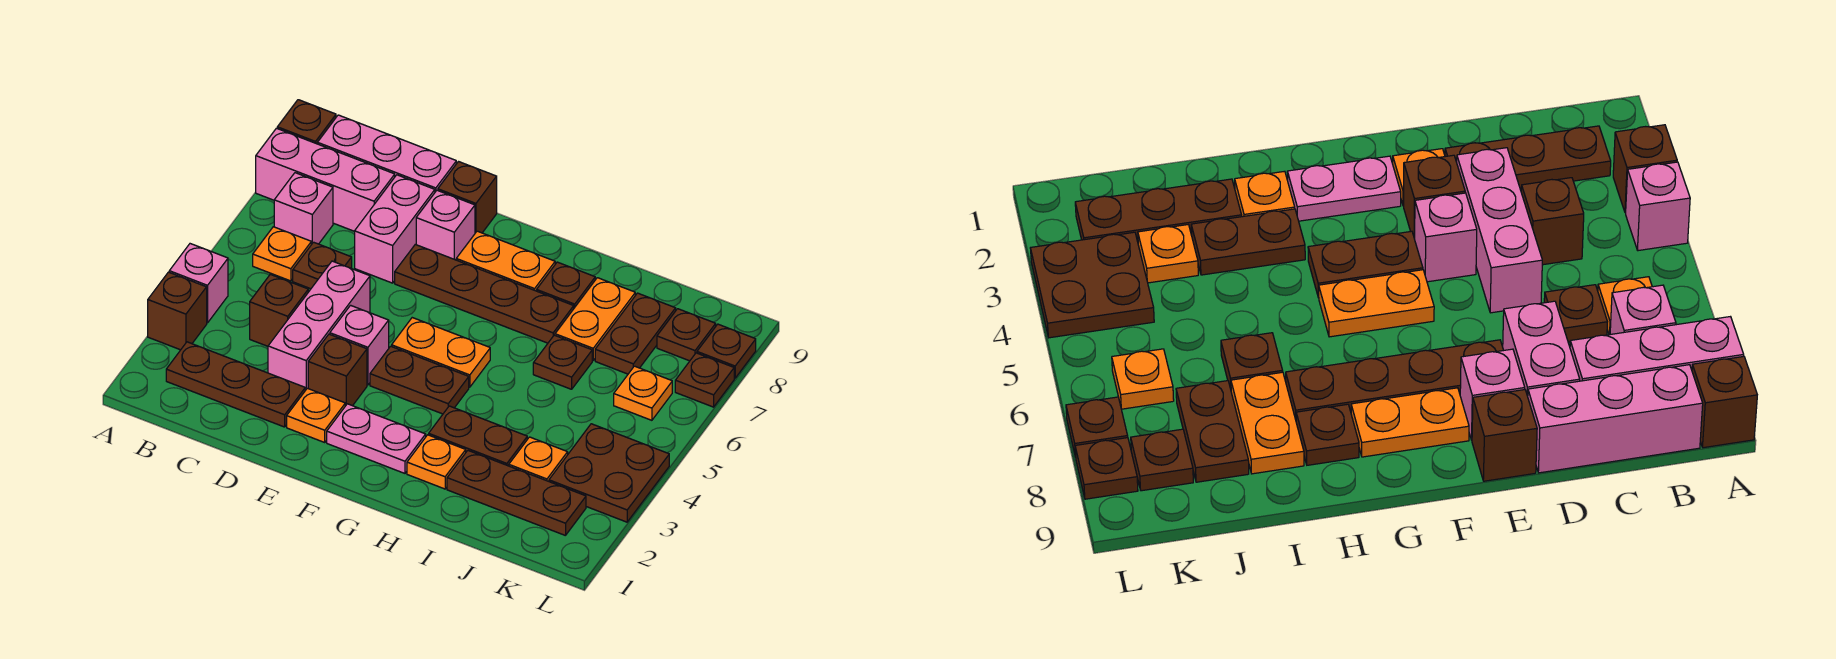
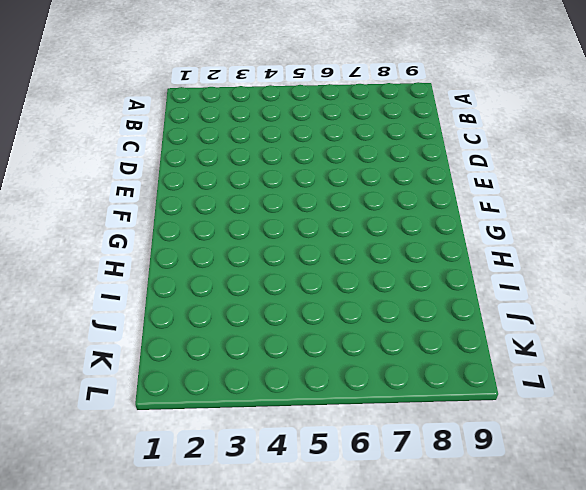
none -> brown 1x1 brick [148,272,207,350]
none -> pink 1x1 brick [169,244,228,323]
none -> pink 1x3 brick [256,128,395,231]
none -> brown 1x1 brick [277,100,336,144]

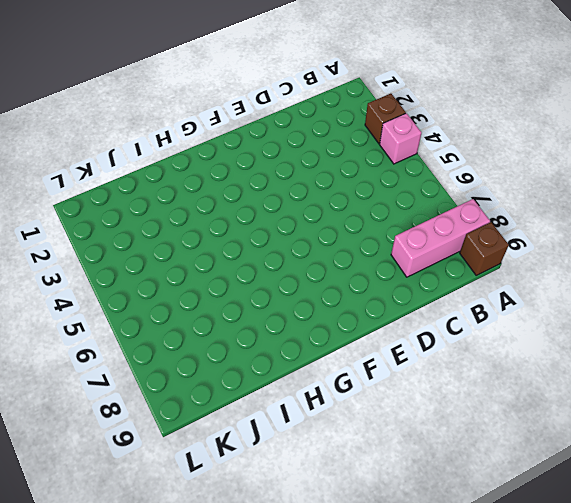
none -> brown 1x3 plate [166,342,305,427]
none -> orange 1x1 plate [253,227,311,281]
none -> pink 1x1 brick [274,173,333,245]
none -> pink 1x3 brick [317,115,456,192]

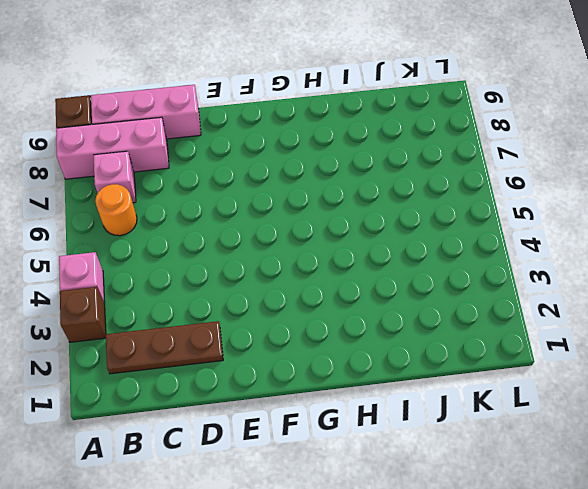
orange 1x1 round brick [95,184,137,236] -> orange 1x1 plate [253,227,311,281]
none -> brown 1x1 brick [250,274,308,346]
none -> brown 1x1 plate [293,242,352,289]
none -> pink 1x3 brick [268,261,370,390]
none -> pink 1x2 brick [355,175,435,283]

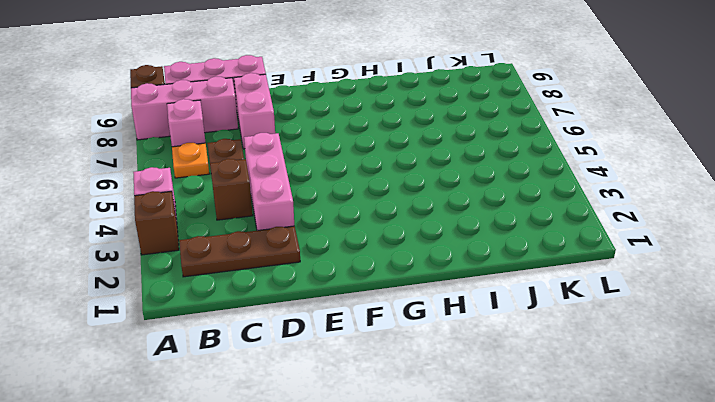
none -> orange 1x1 plate [287,388,345,442]
none -> brown 1x1 brick [308,334,367,406]
none -> pink 1x1 brick [330,305,389,385]
none -> brown 1x4 plate [395,244,574,343]

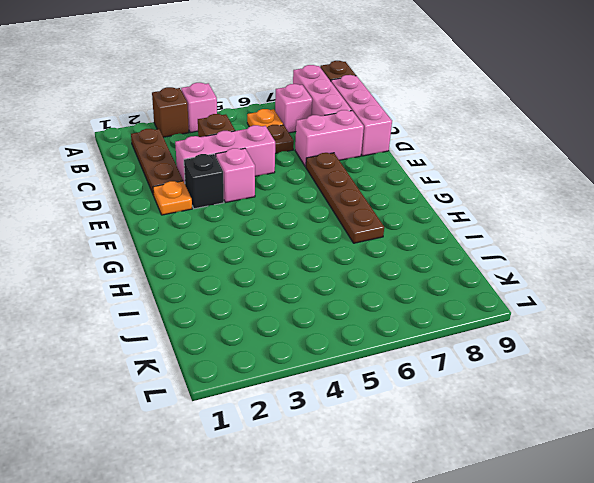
black 1x1 brick [184,154,224,209] -> brown 1x1 brick [308,334,367,406]
none -> pink 1x1 brick [416,190,475,260]
none -> brown 1x1 brick [438,162,497,233]
none -> pink 1x2 plate [327,404,426,473]
none -> brown 1x2 plate [370,346,469,414]

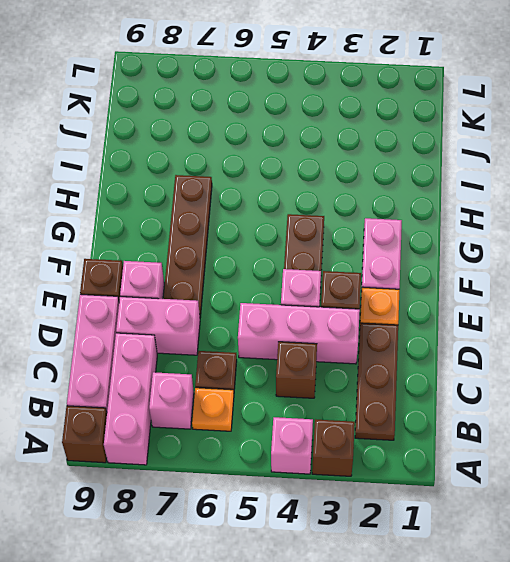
none -> orange 1x2 plate [392,318,490,387]
none -> orange 1x2 plate [456,231,555,291]
none -> orange 1x1 plate [407,435,466,489]
none -> brown 1x2 plate [429,406,527,466]

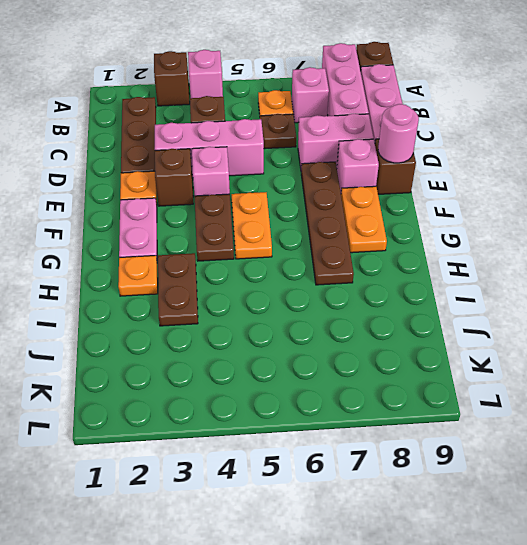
pink 1x1 round brick [378,104,419,163] -> none
none -> brown 1x1 plate [537,262,595,308]
none -> brown 1x3 plate [447,451,586,536]
none -> brown 1x1 plate [533,335,592,389]
none -> orange 1x2 plate [555,278,635,360]

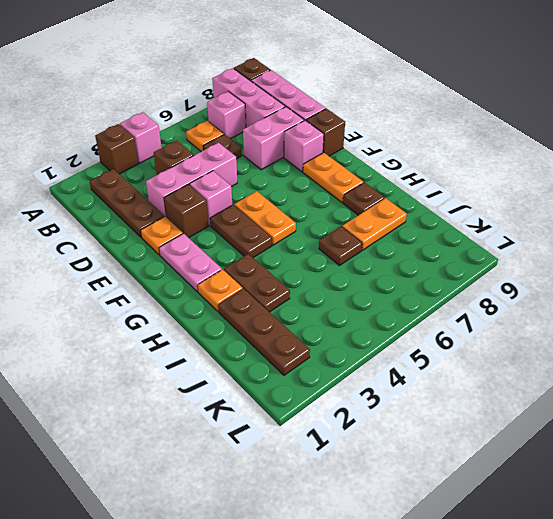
none -> brown 1x4 plate [395,244,574,343]
none -> orange 1x1 plate [509,437,568,481]
none -> brown 1x2 plate [595,293,676,374]
none -> brown 2x2 plate [549,424,669,522]

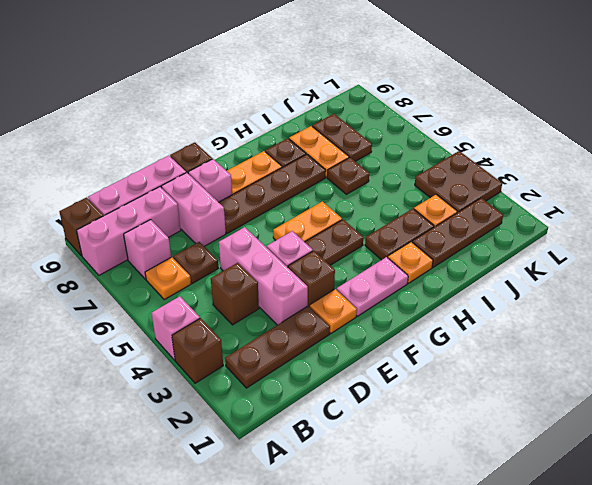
none -> orange 1x1 plate [614,366,672,420]
none -> brown 1x1 plate [657,309,716,361]
none -> brown 1x1 plate [675,353,734,407]
none -> brown 1x1 plate [697,324,756,378]

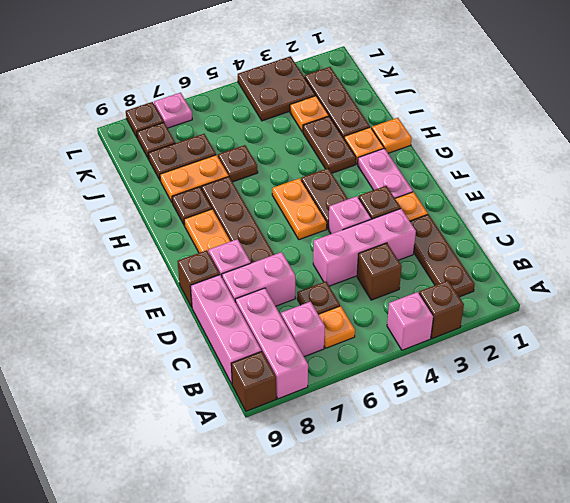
orange 1x1 plate [372,118,412,153] -> orange 1x1 plate moved to [614,366,672,420]
pink 1x1 plate [154,93,192,128] -> brown 1x1 plate [675,353,734,407]

